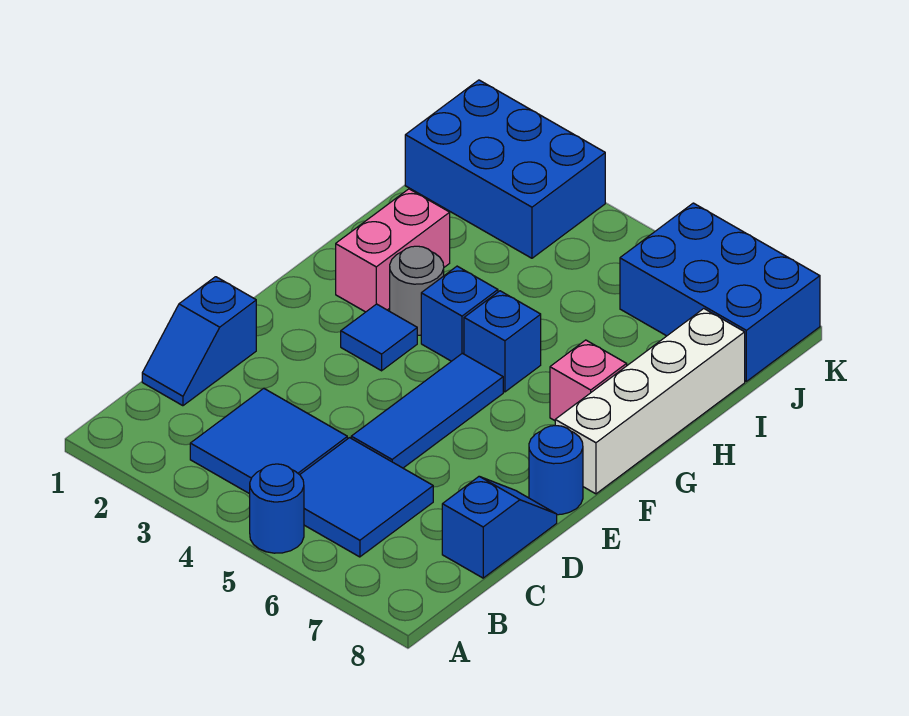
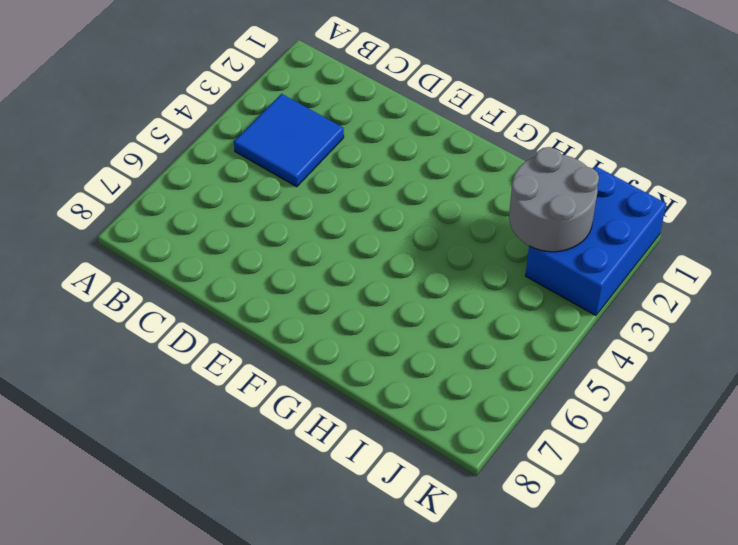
grey 2x2 round brick [509,147,599,252] -> none
none -> blue 1x1 round brick [250,464,304,553]
none -> blue 2x2 tile [300,438,433,557]
none -> blue 1x2 slope [142,277,256,406]

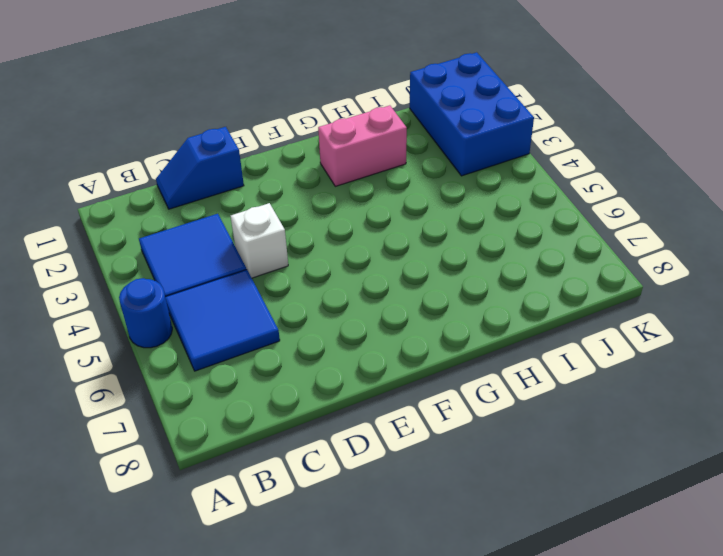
white 1x1 brick [231,203,288,278] -> none
none -> blue 1x2 slope [442,476,557,578]
none -> blue 1x3 tile [351,353,503,468]
none -> blue 1x1 round brick [529,426,583,515]

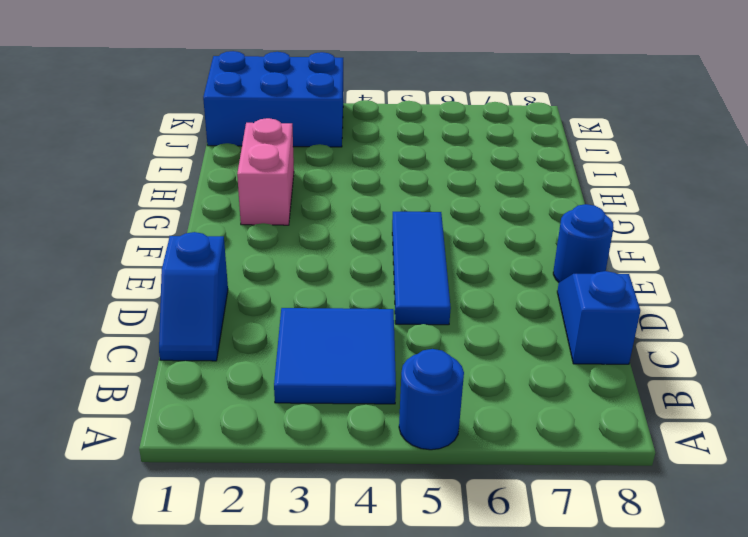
none -> blue 2x2 tile [300,438,433,557]
none -> blue 1x1 tile [341,304,417,371]
none -> white 1x4 brick [555,309,745,494]

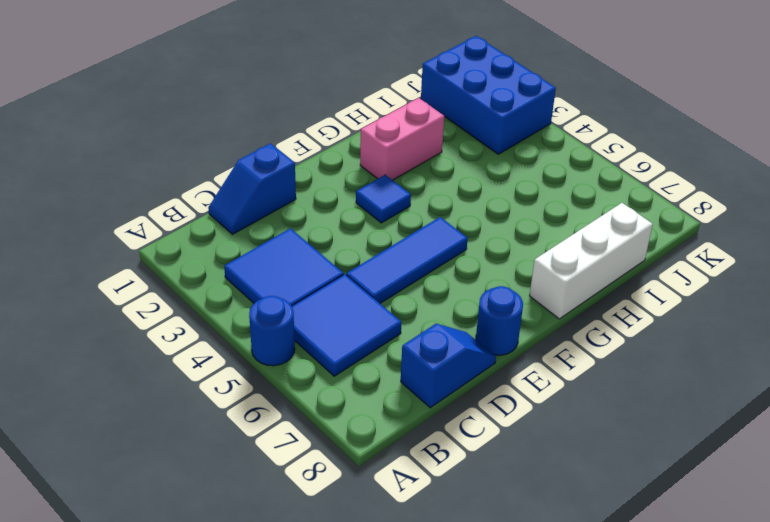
white 1x3 brick [529,203,653,319] -> white 1x4 brick [555,309,745,494]
none -> grey 1x1 round brick [390,246,444,335]
none -> blue 1x1 brick [421,266,498,361]
none -> blue 1x1 brick [464,291,541,392]

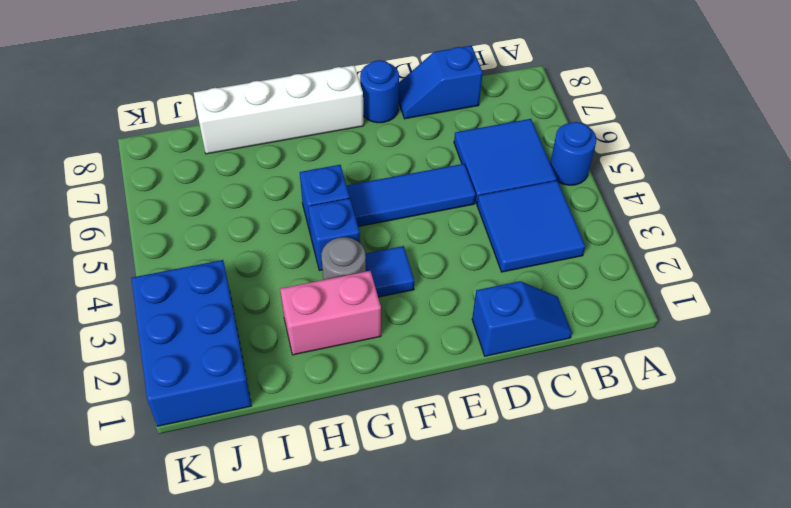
none -> pink 1x1 brick [550,340,627,421]
none -> blue 2x3 brick [620,203,820,381]

